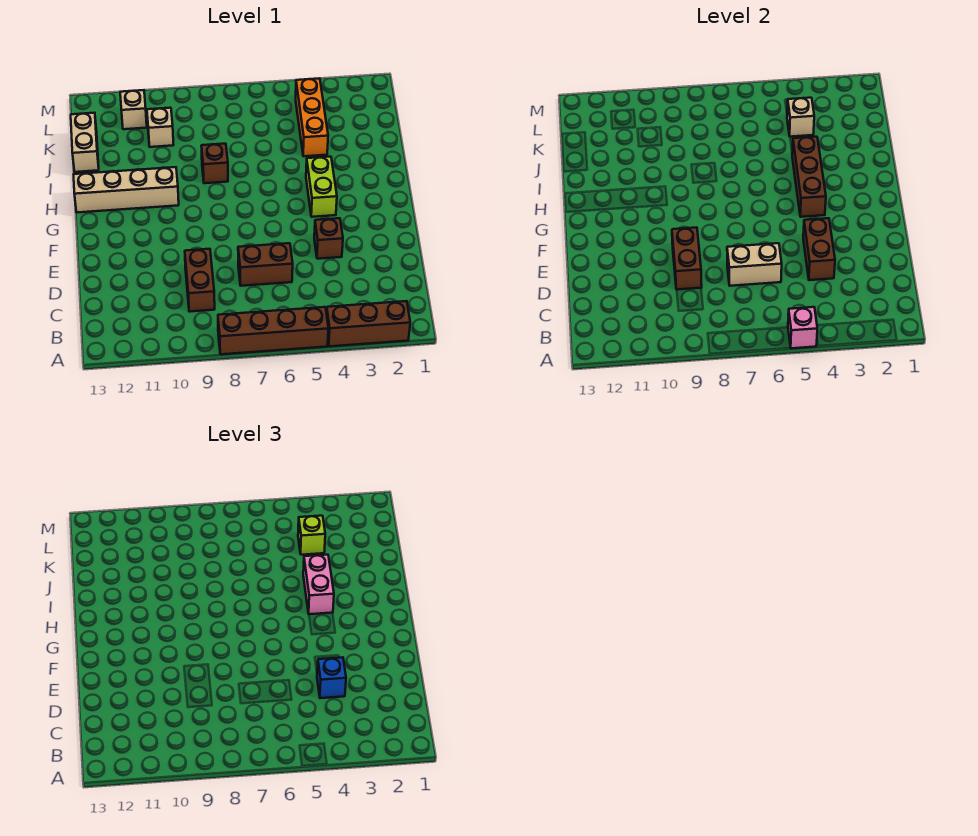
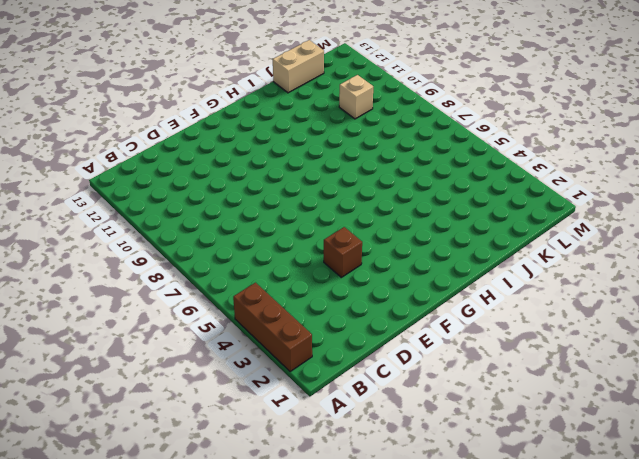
none -> brown 1x4 brick [218,307,328,354]
none -> brown 1x2 brick [185,249,215,312]
none -> brown 1x2 brick [238,243,293,286]

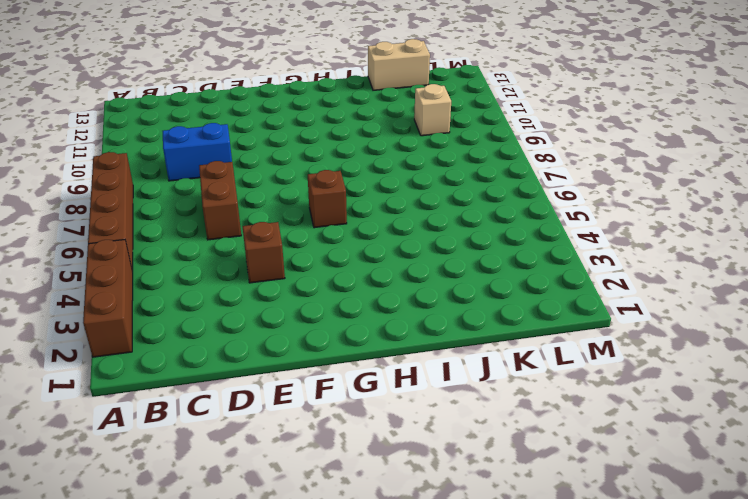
blue 1x2 brick [163,123,232,181] -> brown 1x2 brick [185,249,215,312]
brown 1x1 brick [308,170,347,228] -> brown 1x1 brick moved to [201,144,228,183]
none -> lime 1x2 brick [306,157,337,217]
none -> tan 1x4 brick [74,167,179,212]
none -> orange 1x3 brick [296,78,328,156]

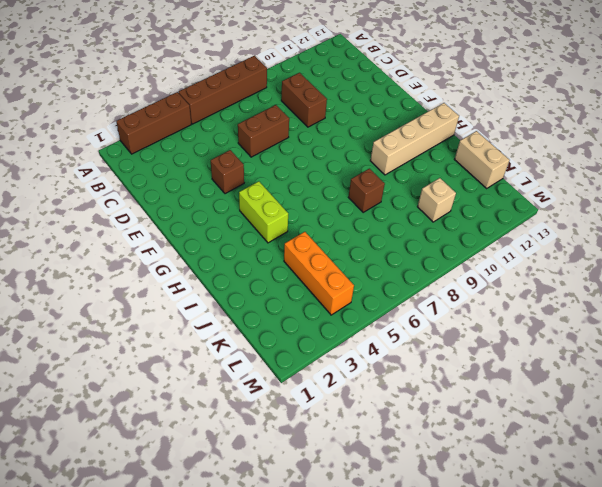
none -> tan 1x1 brick [120,90,147,129]
none -> pink 1x1 brick [788,307,817,348]
none -> brown 1x2 brick [803,218,835,280]

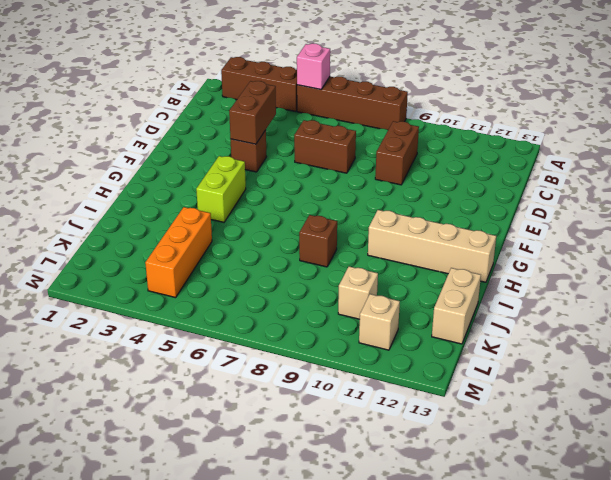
none -> tan 1x2 brick [727,243,782,286]
none -> brown 1x2 brick [672,227,702,290]
none -> brown 1x3 brick [792,137,826,217]

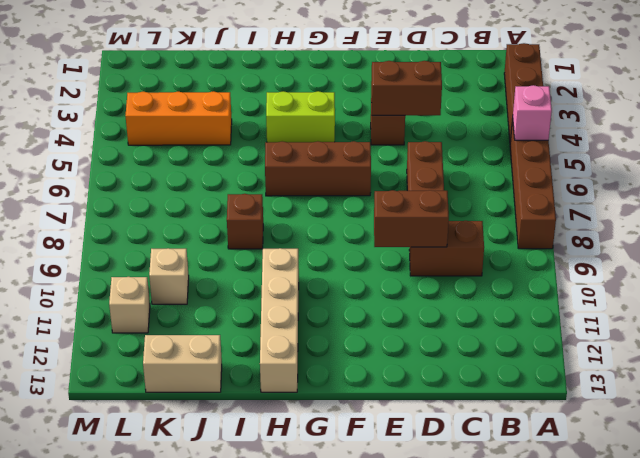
brown 1x3 brick [265,141,371,196] -> brown 1x3 brick moved to [792,137,826,217]
none -> tan 1x2 brick [727,243,782,286]
none -> tan 1x1 brick [787,98,814,137]
none -> blue 1x1 brick [317,657,346,698]

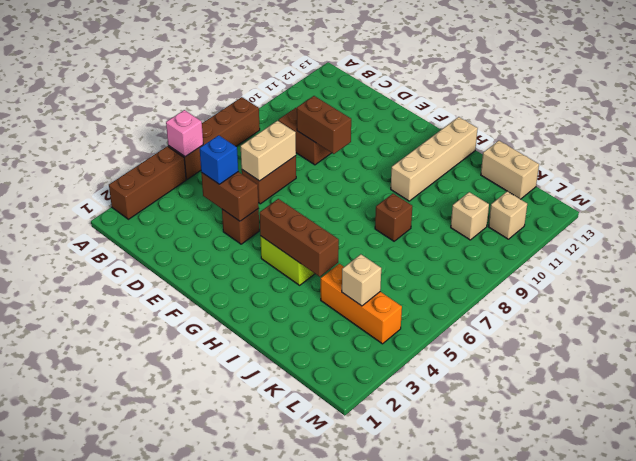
none -> pink 1x2 brick [303,555,334,614]
none -> lime 1x1 brick [298,516,325,555]

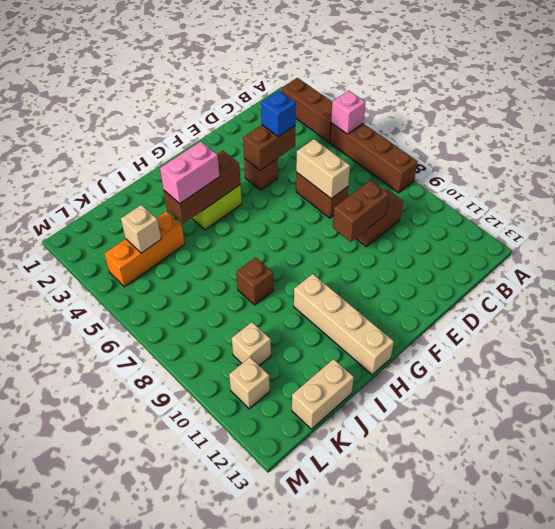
none -> lime 1x1 brick [298,516,325,555]

